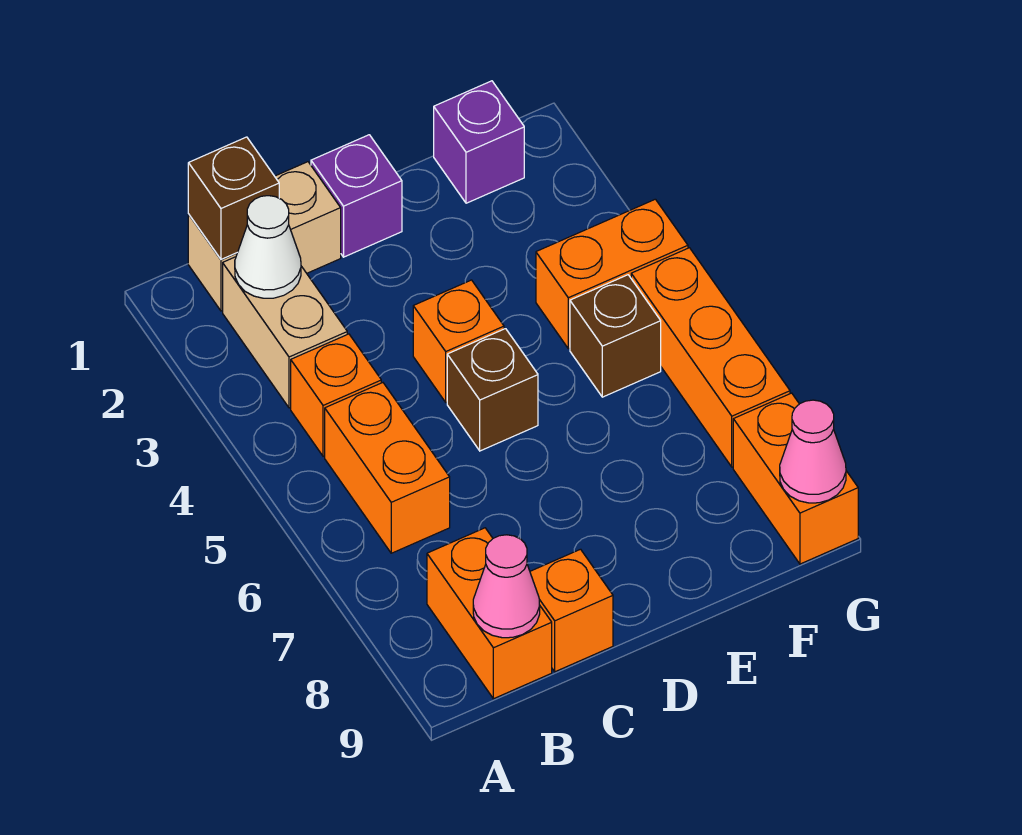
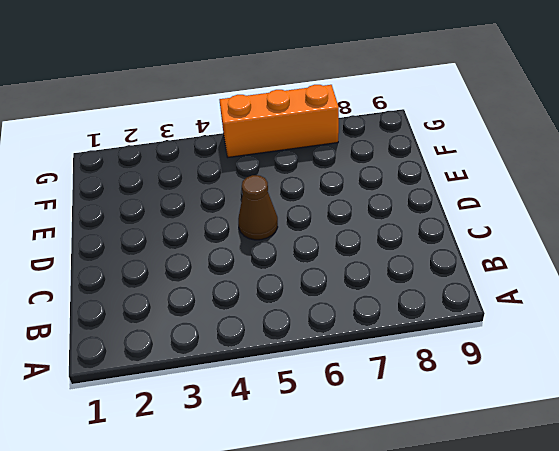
brown 1x1 cone [238,175,278,240] -> brown 1x1 brick [447,329,538,451]
none -> tan 1x2 brick [188,162,341,311]
none -> tan 1x2 brick [223,257,347,408]
none -> orange 1x1 brick [291,334,381,456]

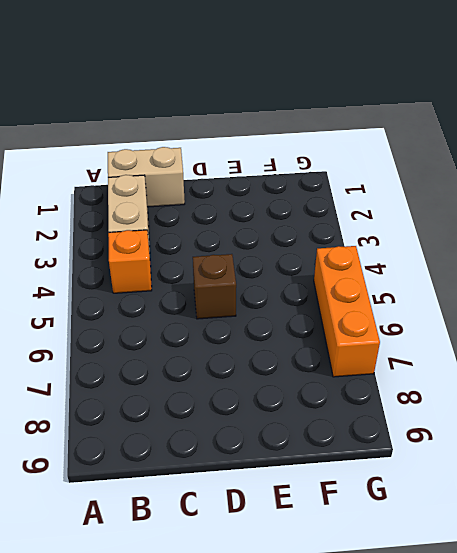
none -> orange 1x2 brick [325,383,450,553]
none -> orange 1x2 brick [427,528,552,699]
none -> orange 1x1 brick [530,549,613,672]

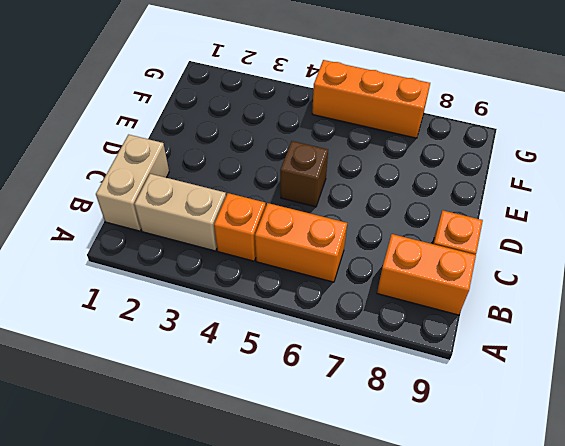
none -> purple 1x1 brick [311,135,402,257]
none -> orange 1x1 brick [413,280,504,402]
none -> purple 1x1 brick [434,81,524,203]

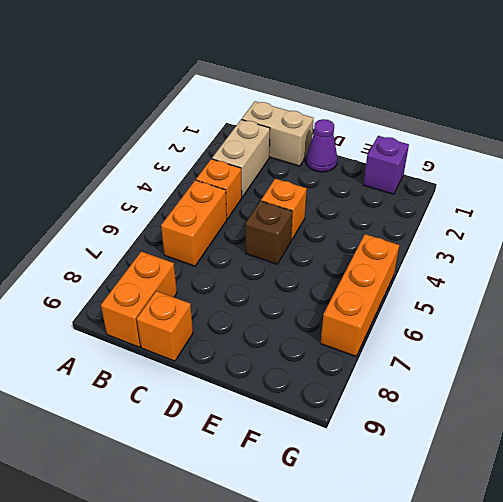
purple 1x1 cone [306,119,337,172] -> purple 1x1 brick [311,135,402,257]
none -> orange 1x2 brick [536,199,688,349]
none -> brown 1x1 brick [570,275,661,397]
none -> orange 1x2 brick [733,393,858,564]

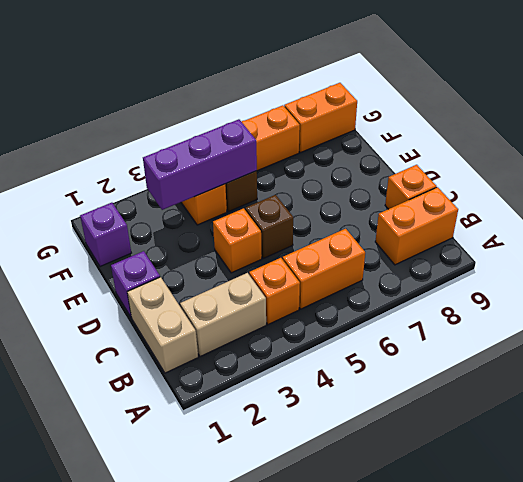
purple 1x3 brick [143,119,257,210] -> none
none -> brown 1x1 brick [188,137,279,259]
none -> white 1x1 cone [235,196,301,298]
none -> pink 1x1 cone [473,535,540,638]

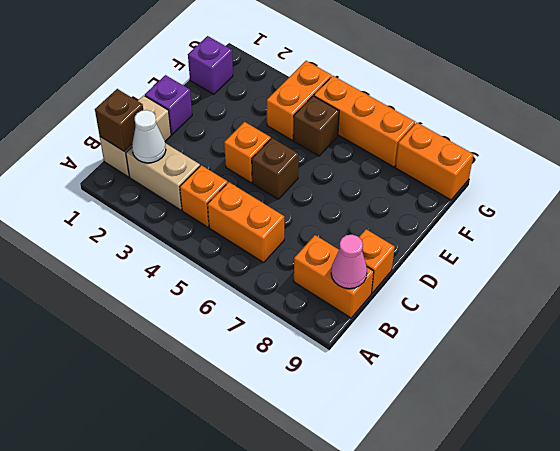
none -> pink 1x1 cone [780,400,846,503]

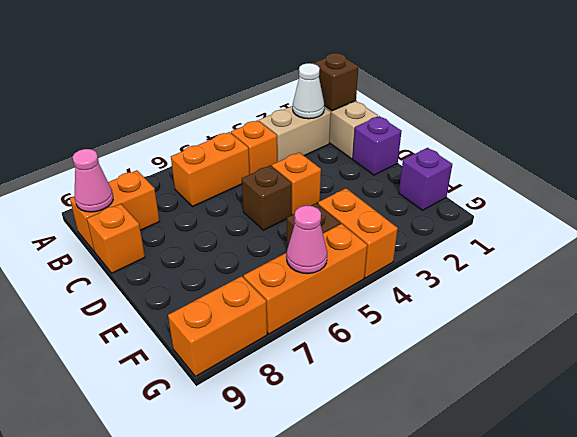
pink 1x1 cone [287,205,327,274] -> pink 1x1 cone moved to [780,400,846,503]

